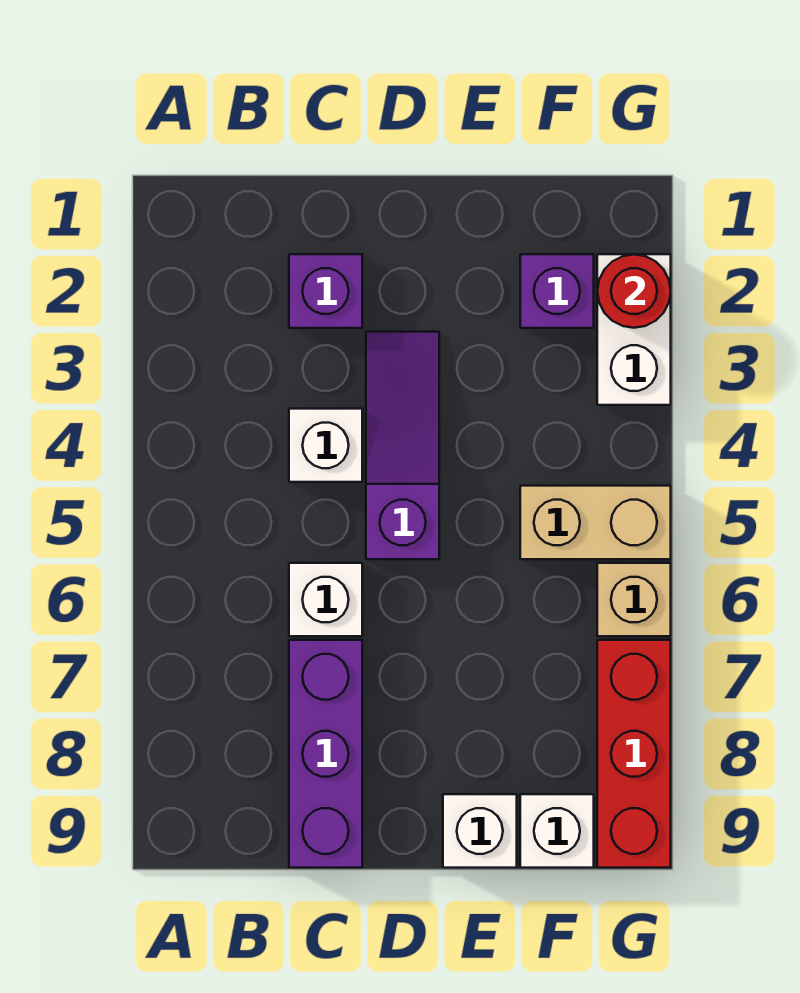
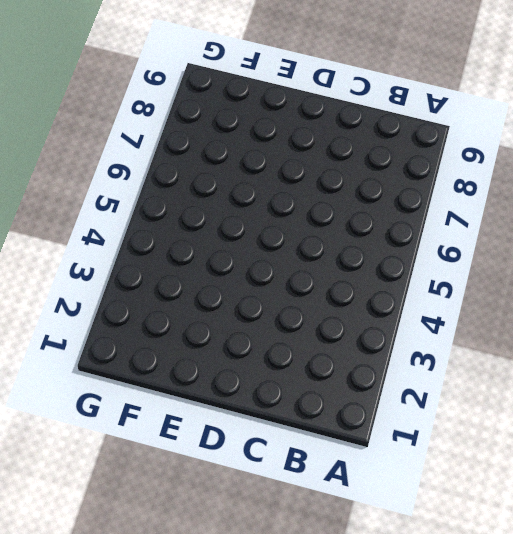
none -> purple 1x1 brick [289,254,362,328]
none -> white 1x1 brick [289,409,362,482]
none -> white 1x1 brick [289,563,362,636]

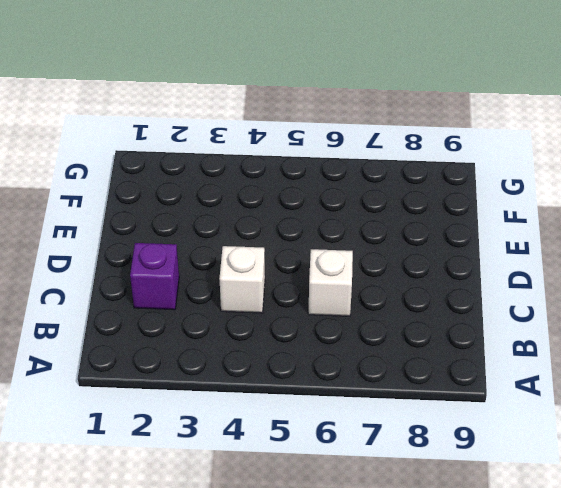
none -> purple 1x3 brick [289,640,362,868]
none -> purple 1x3 slope [366,332,439,559]
none -> white 1x1 brick [443,794,517,868]

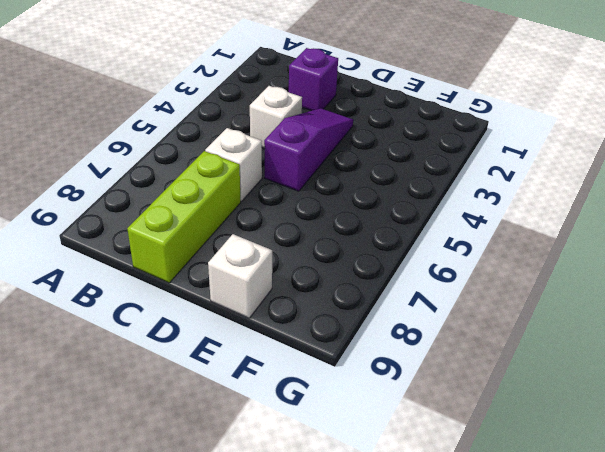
lime 1x3 brick [127,151,241,283] -> purple 1x3 brick [289,640,362,868]
none -> purple 1x1 brick [520,254,594,328]
none -> tan 1x2 brick [520,486,671,559]
none -> white 1x1 brick [520,794,594,868]

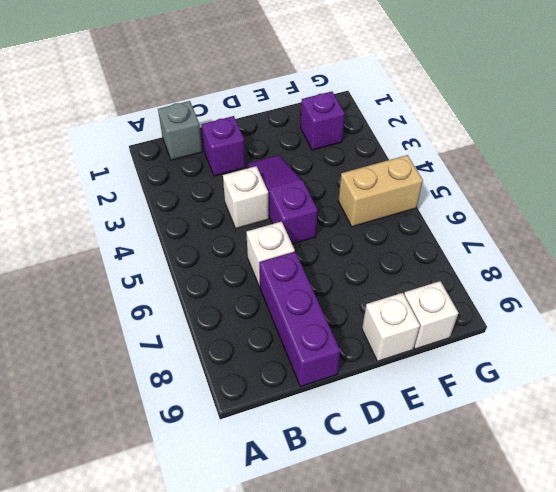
grey 1x1 brick [158,101,202,160] -> none
none -> white 1x2 brick [597,254,671,405]
none -> tan 1x1 brick [597,563,671,636]
none -> red 1x3 brick [597,640,671,868]

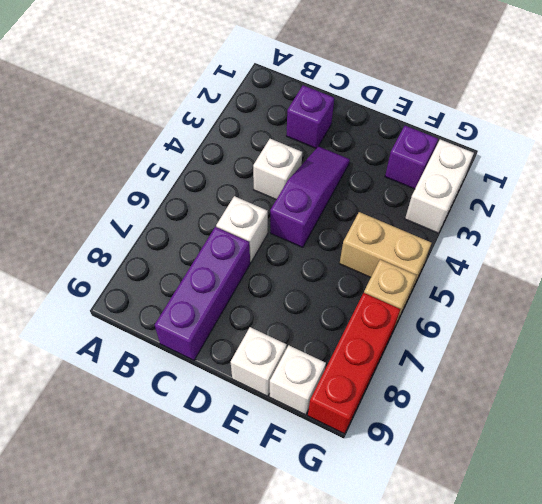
none -> red 1x1 round brick [597,254,671,328]

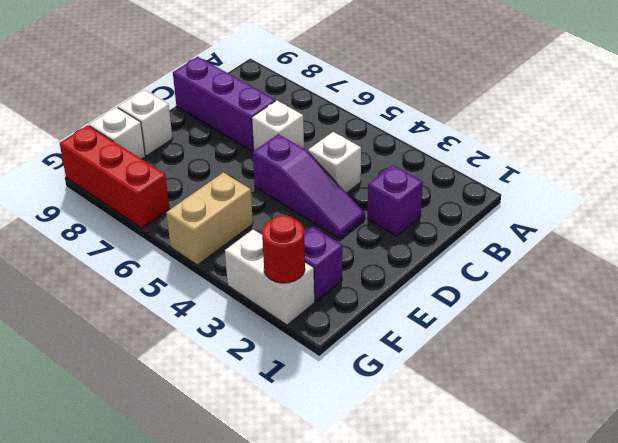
none -> tan 1x1 brick [597,563,671,636]

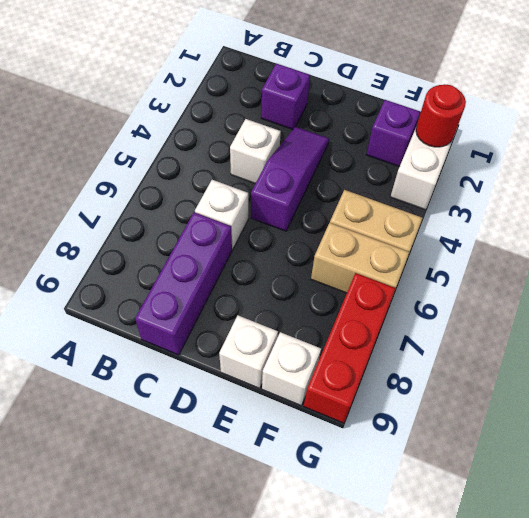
tan 1x2 brick [311,223,409,293] -> tan 1x1 brick [597,563,671,636]

